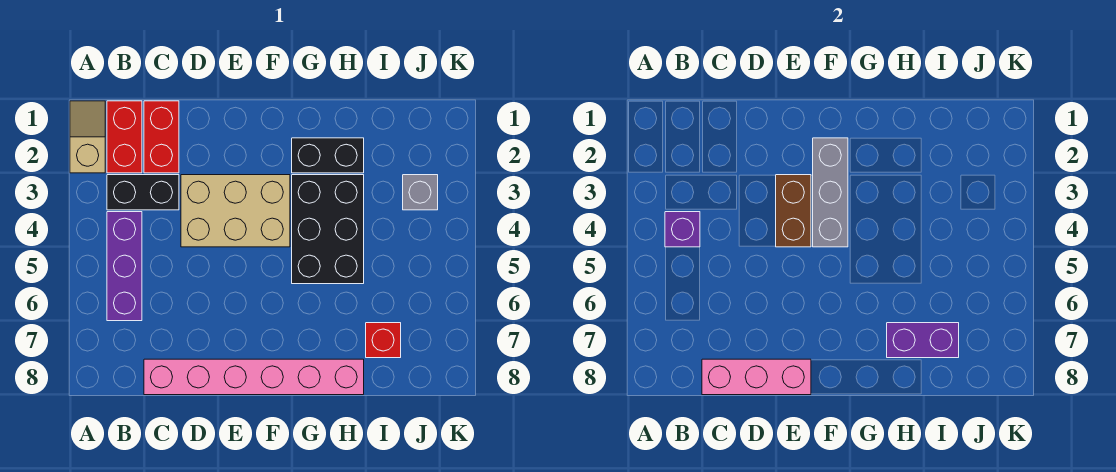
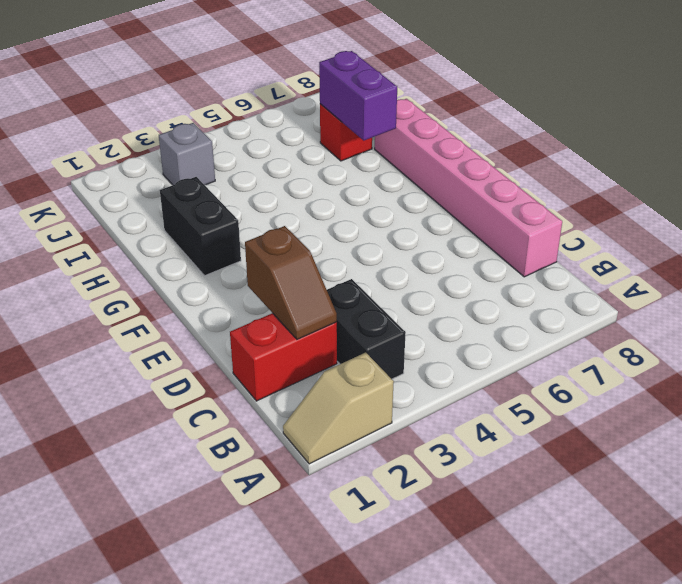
brown 1x2 slope [245,226,337,339] -> none
none -> red 1x2 brick [107,101,142,173]
none -> purple 1x3 brick [107,212,142,321]
none -> tan 2x3 brick [181,175,290,247]

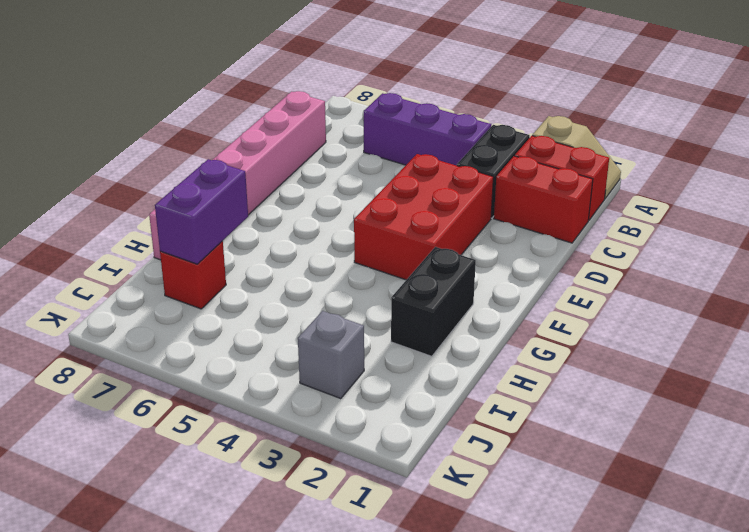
red 2x3 brick [354,154,494,280] -> tan 2x3 brick [181,175,290,247]
none -> black 2x3 brick [292,175,364,284]
none -> purple 1x1 brick [665,212,700,247]
none -> pink 1x3 brick [702,359,811,395]

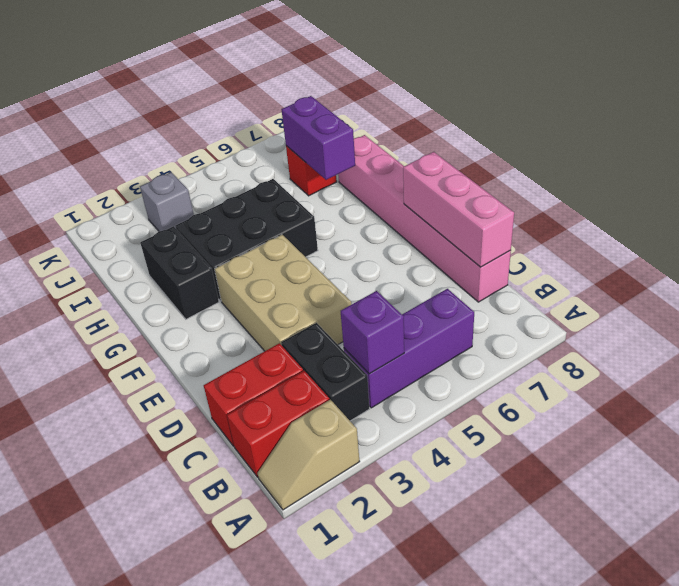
none -> brown 1x2 brick [776,175,811,247]
none -> grey 1x3 brick [813,138,848,247]

